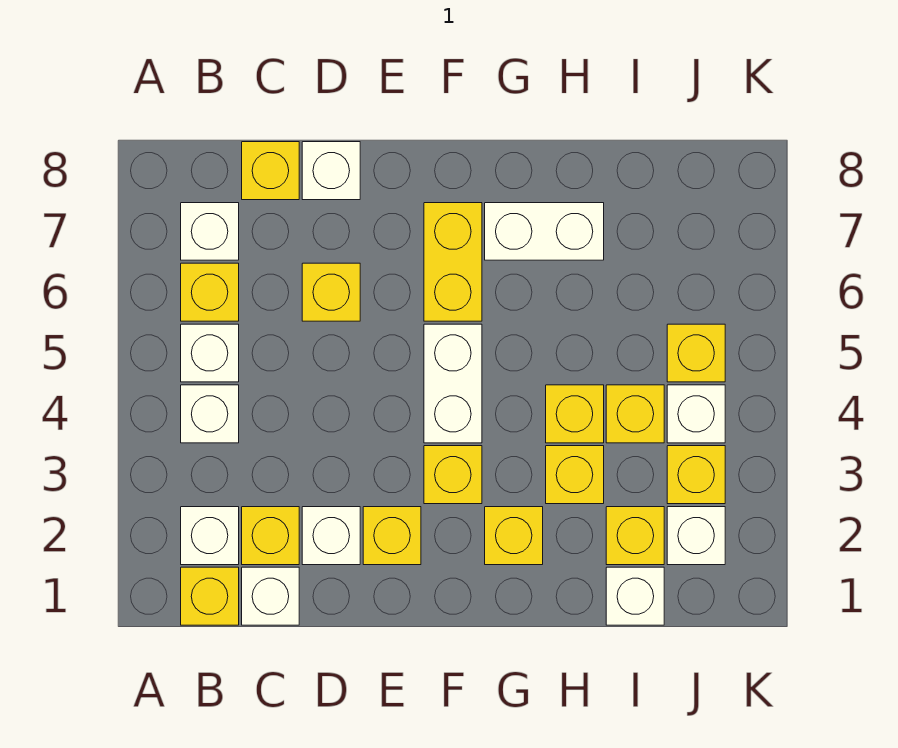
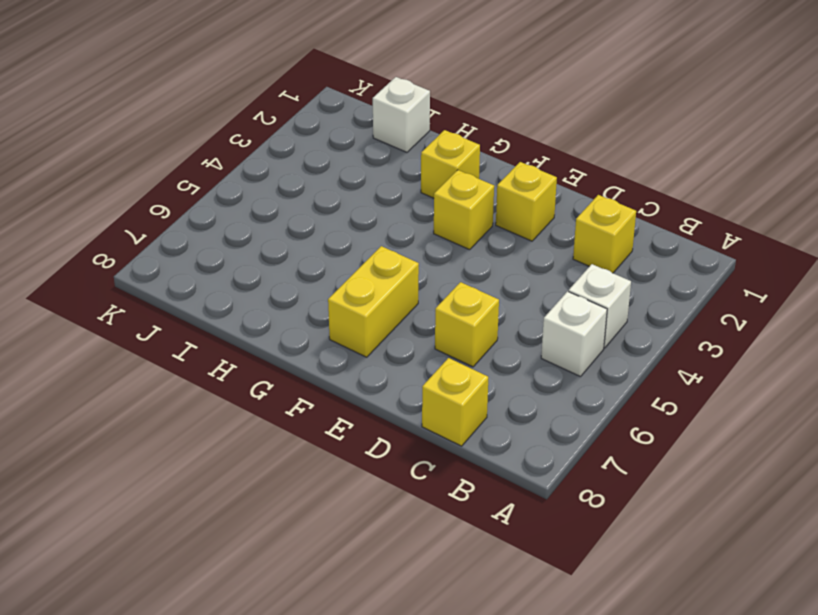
none -> yellow 1x1 brick [181,567,239,625]
none -> white 1x1 brick [181,507,239,565]
none -> yellow 1x1 brick [181,263,239,321]

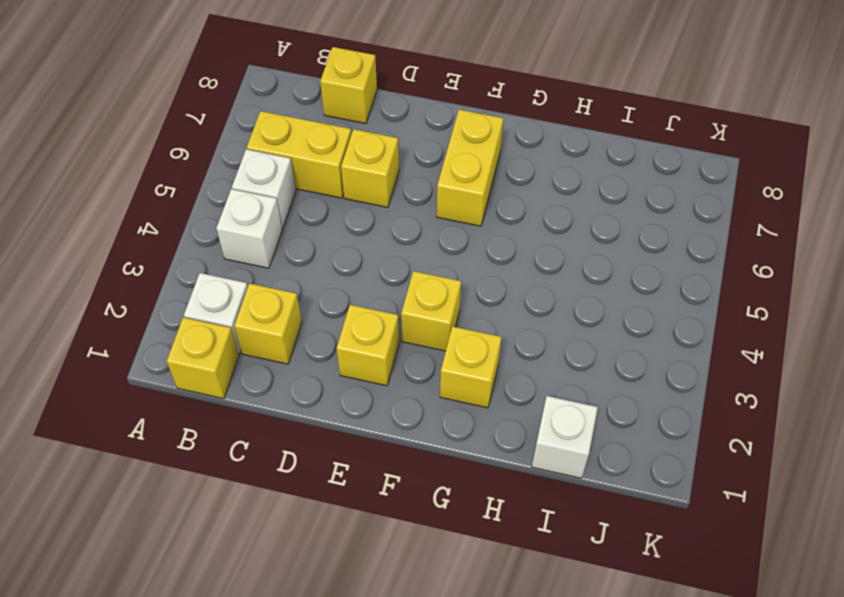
yellow 1x2 brick [247,111,352,198] -> yellow 1x1 brick [181,263,239,321]
none -> white 1x1 brick [181,203,239,260]
none -> white 1x1 brick [242,567,299,625]
none -> white 1x1 brick [302,507,360,565]

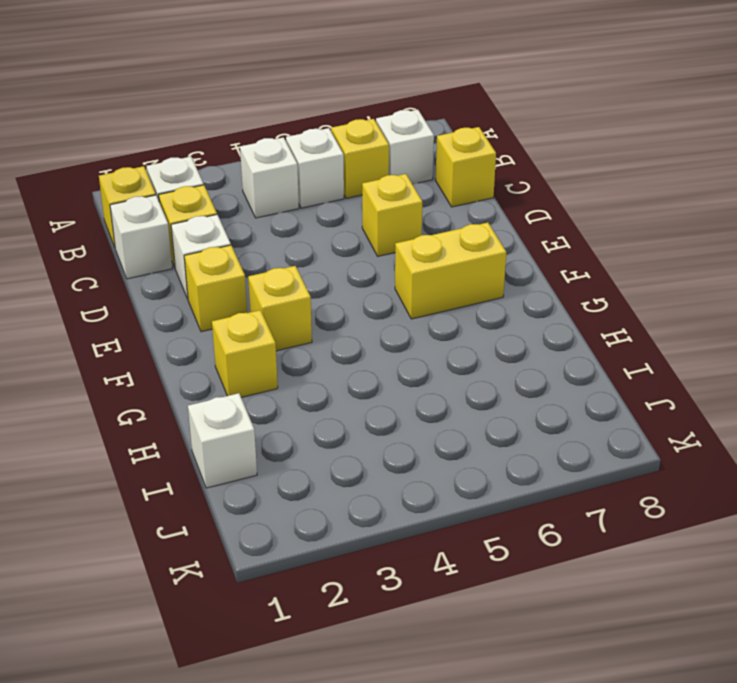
none -> white 1x1 brick [302,142,360,200]
none -> white 1x2 brick [424,324,482,443]
none -> white 1x2 brick [485,203,604,260]

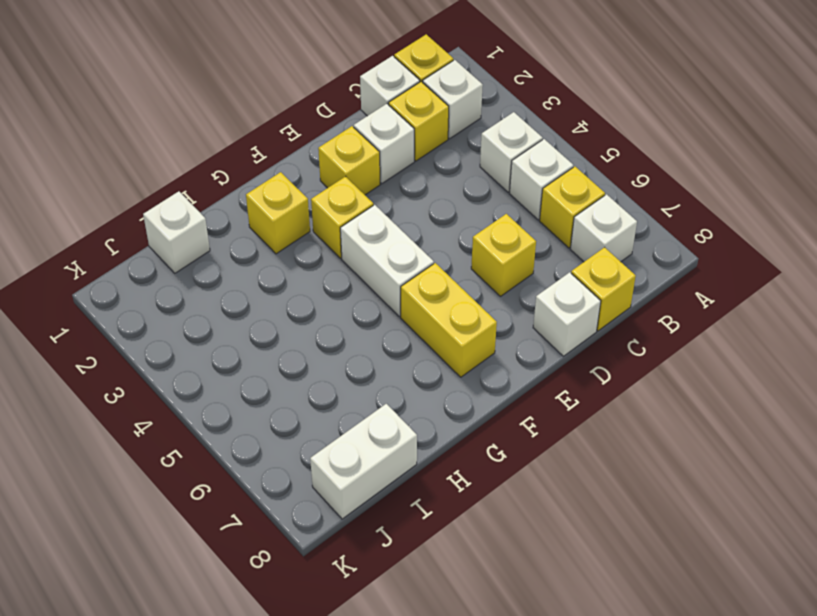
white 1x2 brick [310,404,417,519] -> white 1x2 brick moved to [485,203,604,260]
none -> yellow 1x1 brick [546,446,604,504]
none -> yellow 1x1 brick [546,385,604,443]
none -> yellow 1x1 brick [606,507,664,565]

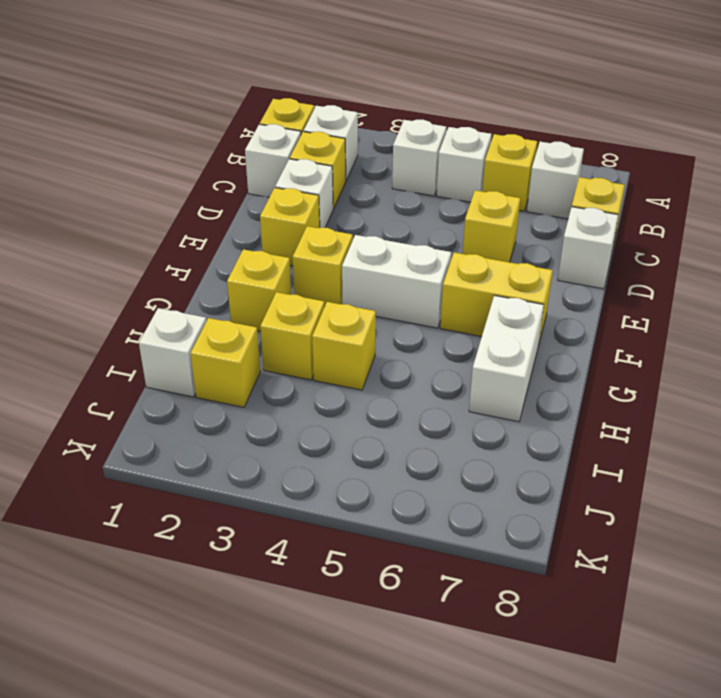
none -> yellow 1x1 brick [606,385,664,443]
none -> white 1x1 brick [667,507,725,565]
none -> yellow 1x1 brick [667,446,725,504]

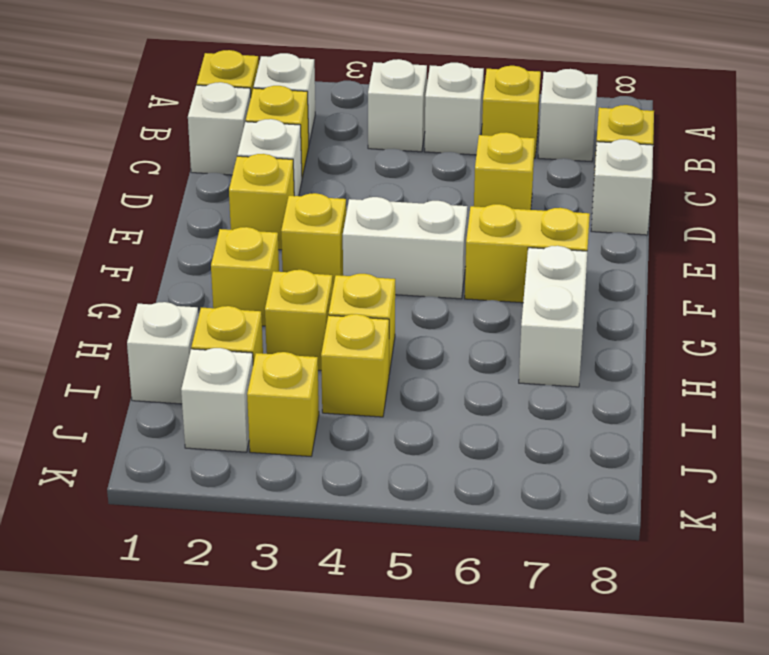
none -> white 1x1 brick [667,385,725,443]
none -> yellow 1x1 brick [667,324,725,382]

